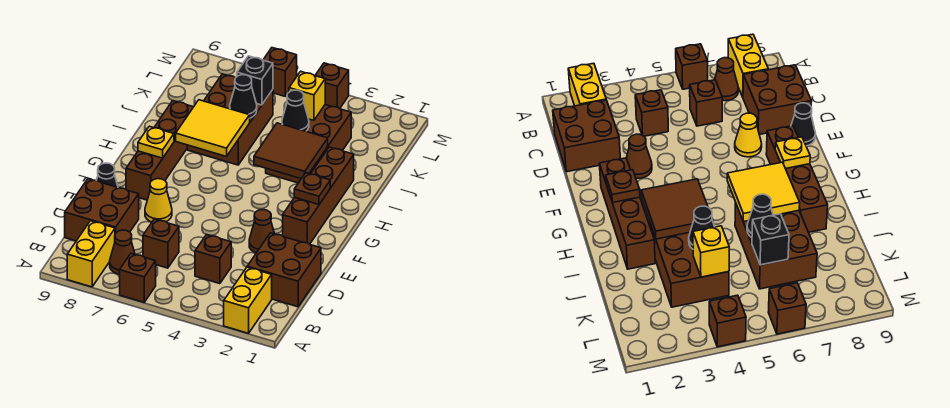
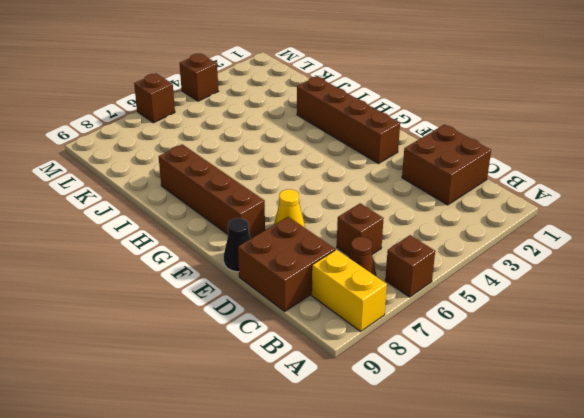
none -> yellow 1x2 brick [224,267,272,333]
none -> brown 1x1 brick [195,234,231,284]
none -> brown 1x1 cone [249,210,274,253]

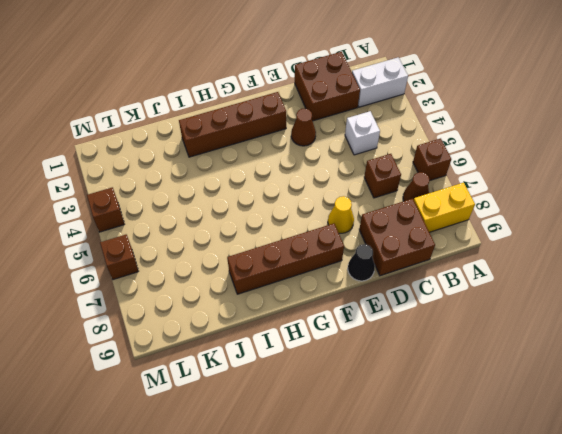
white 1x2 brick [352,58,408,107] -> yellow 1x2 brick [224,267,272,333]
white 1x1 brick [345,111,380,155] -> brown 1x1 brick [195,234,231,284]
none -> brown 2x3 brick [266,105,351,183]
none -> brown 2x3 brick [187,74,273,165]
none -> brown 1x1 plate [294,173,330,205]

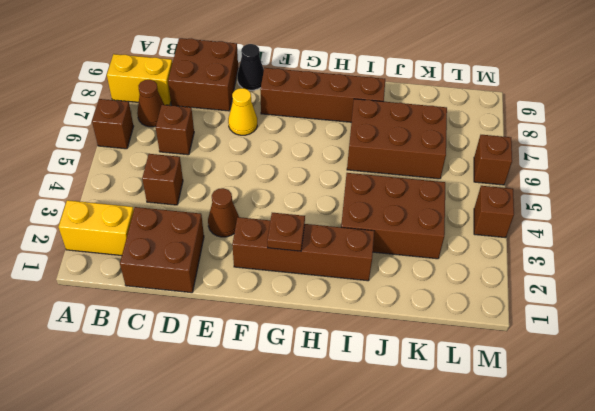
none -> yellow 1x1 plate [138,126,174,158]
none -> brown 2x2 tile [254,123,328,179]
none -> yellow 2x2 tile [176,100,250,156]

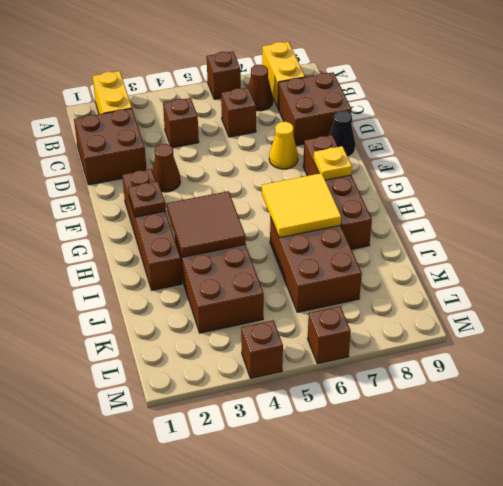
none -> black 1x1 cone [282,90,309,131]
none -> black 1x1 cone [230,75,257,118]
none -> yellow 1x1 brick [289,71,325,120]

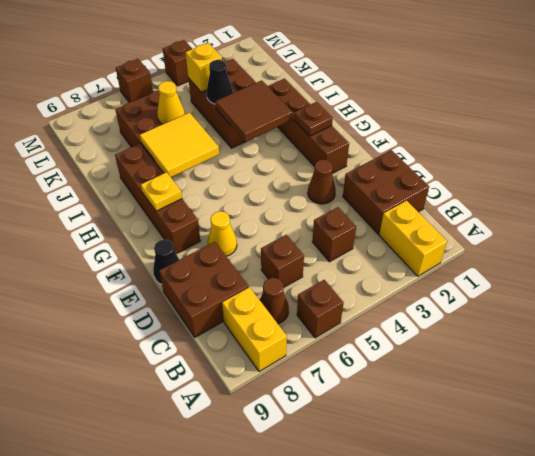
yellow 1x1 cone [157,81,185,124] -> black 1x1 cone [230,75,257,118]
none -> black 1x1 brick [237,56,273,105]

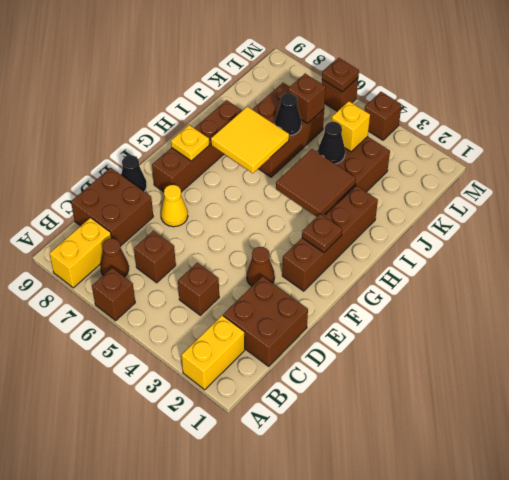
brown 1x1 brick [288,74,326,123] -> black 1x1 brick [237,56,273,105]
brown 1x1 plate [322,58,359,92] -> none

